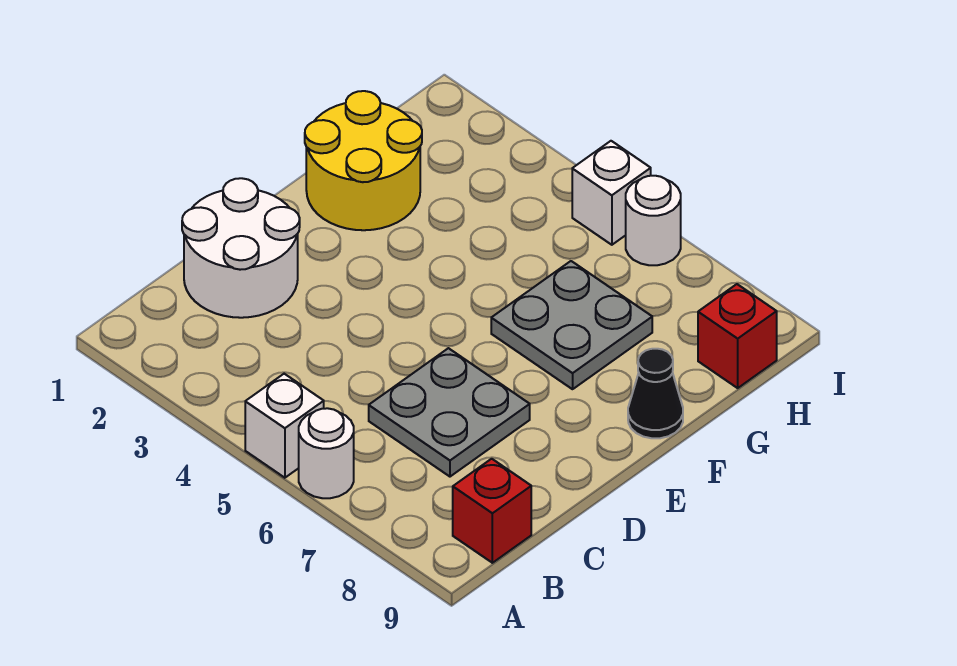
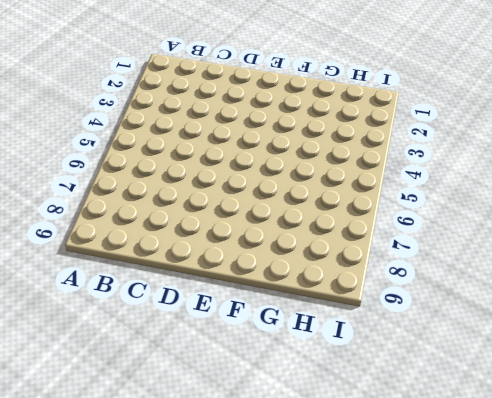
none -> white 1x1 brick [245,374,324,478]
none -> white 1x1 round brick [299,408,354,498]

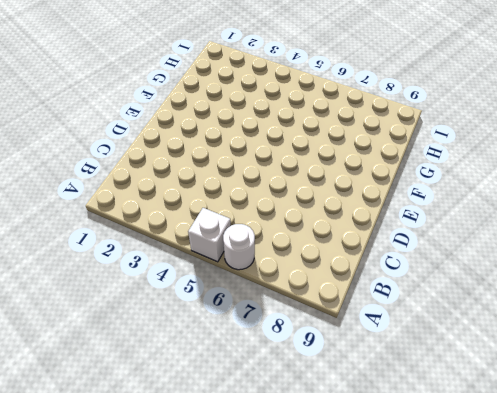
none -> red 1x1 brick [453,459,531,563]
none -> white 2x2 round brick [182,178,300,318]

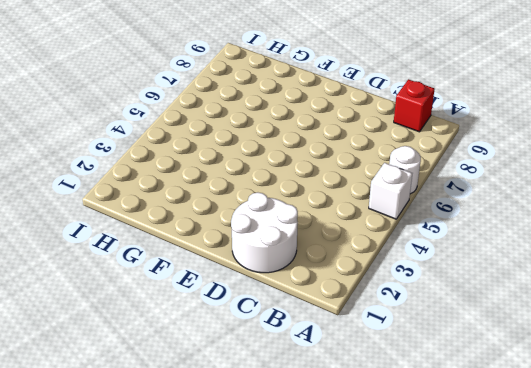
none -> grey 2x2 plate [369,348,530,477]
none -> yellow 2x2 round brick [305,91,422,230]

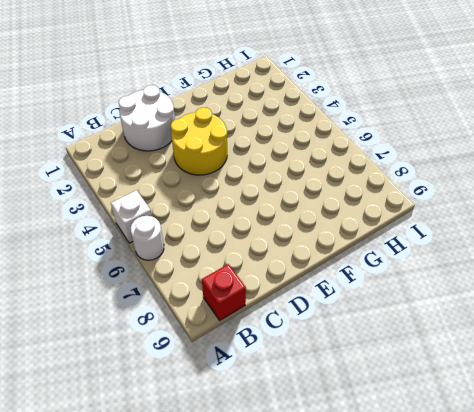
yellow 2x2 round brick [171,107,227,175] -> yellow 2x2 round brick moved to [305,91,422,230]
none -> grey 2x2 plate [369,348,530,477]
none -> grey 2x2 plate [491,261,652,389]

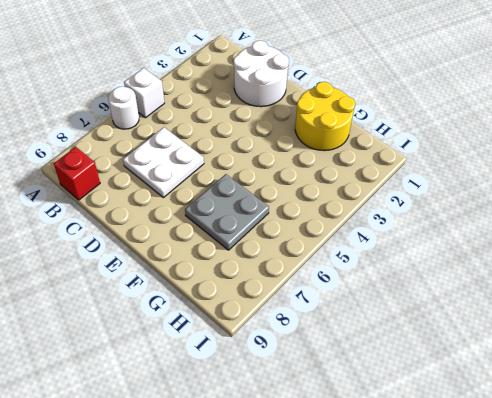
white 2x2 plate [123,127,204,198] -> grey 2x2 plate [369,348,530,477]
none -> black 1x1 cone [628,349,683,438]
none -> red 1x1 brick [698,284,777,388]

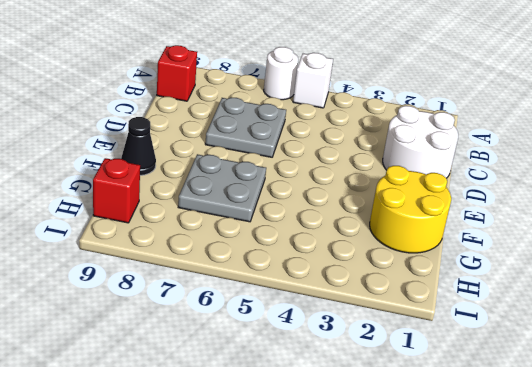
none -> white 1x1 brick [572,141,651,245]
none -> white 1x1 round brick [626,176,681,265]

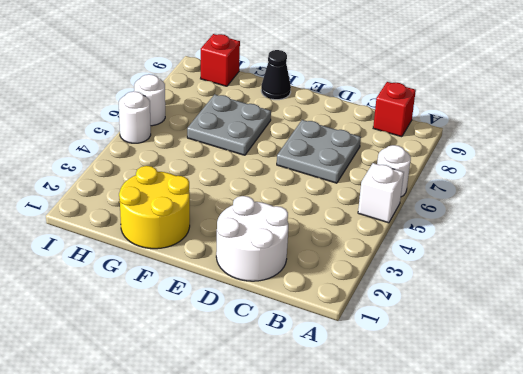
white 1x1 round brick [119,91,151,143] -> white 1x1 brick [572,141,651,245]

